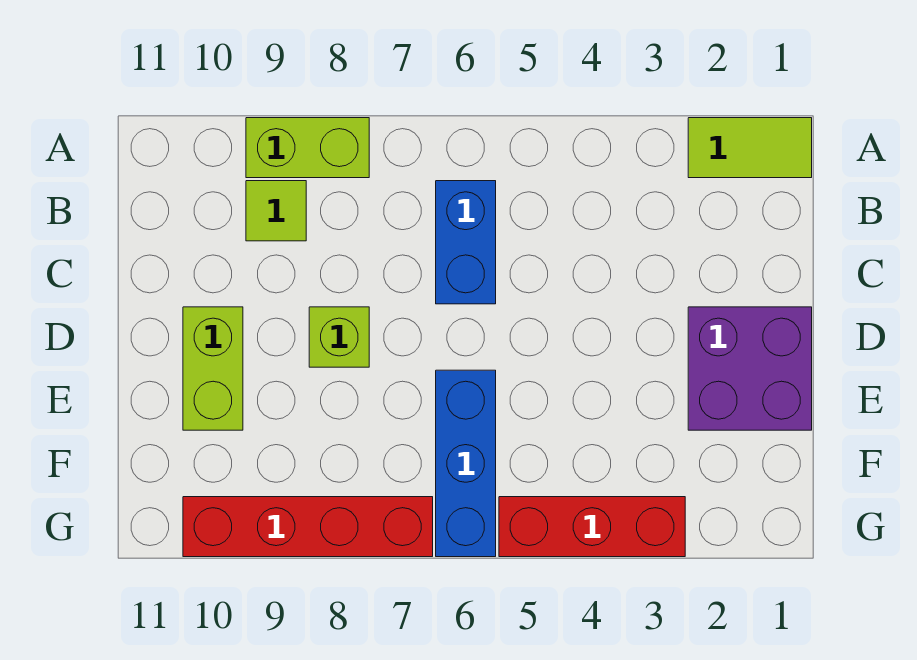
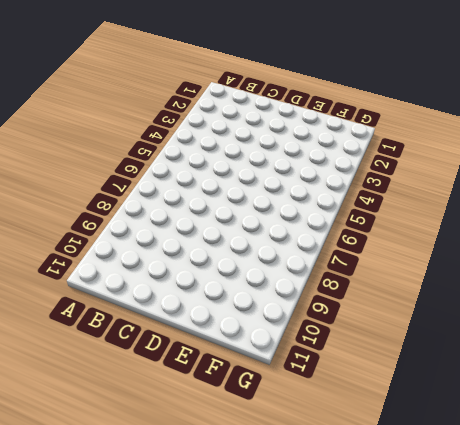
none -> lime 1x2 tile [688,118,812,178]
none -> lime 1x2 brick [246,118,369,178]

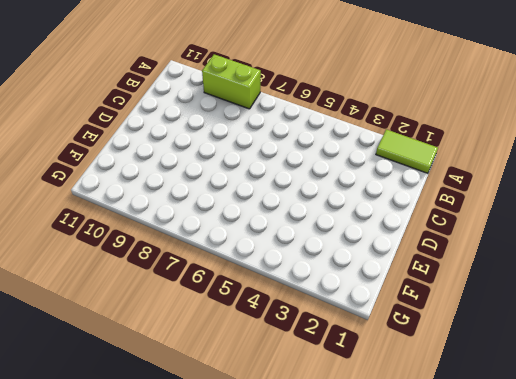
none -> blue 1x2 brick [436,181,496,304]
none -> lime 1x1 tile [246,181,306,241]

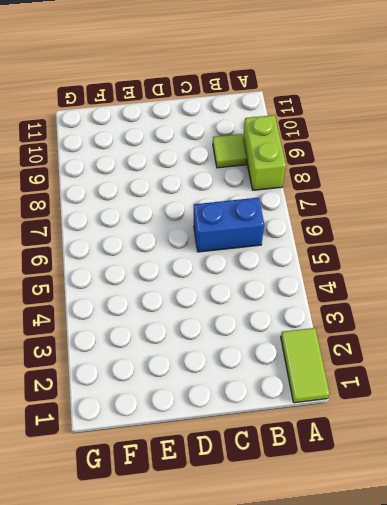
none -> purple 2x2 brick [688,307,812,430]
none -> lime 1x1 brick [309,307,369,367]

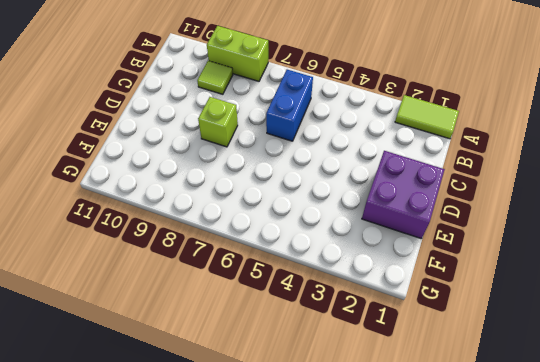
none -> lime 1x2 brick [183,307,243,430]
none -> blue 1x3 brick [436,370,496,557]

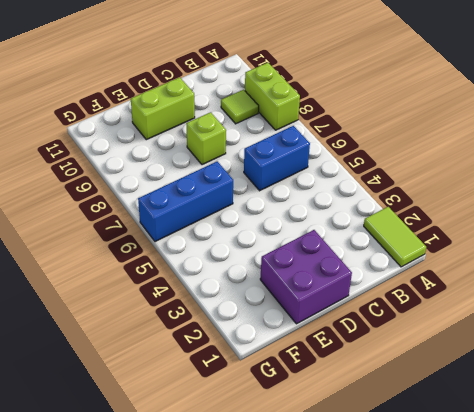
none -> red 1x3 brick [499,497,685,557]
none -> red 1x4 brick [183,497,433,557]

